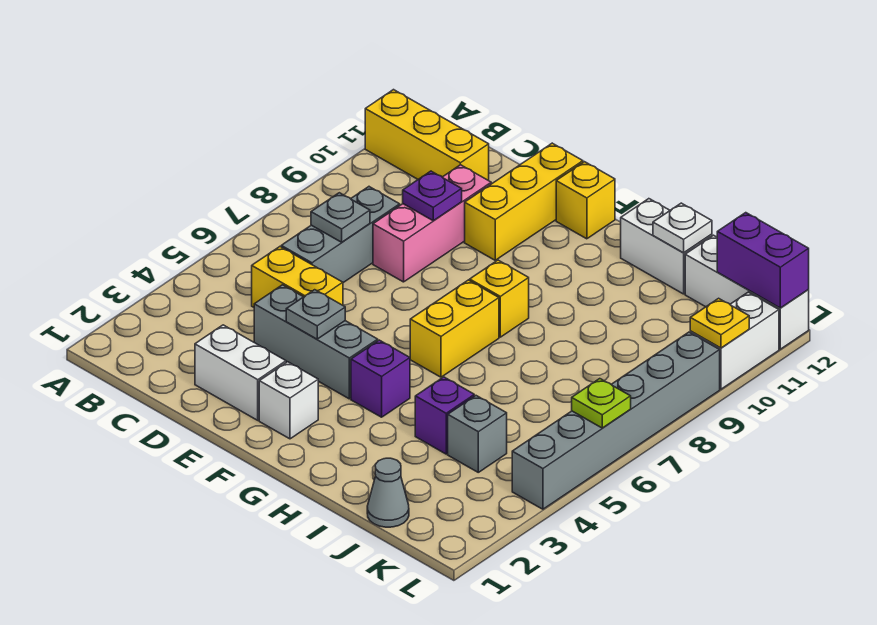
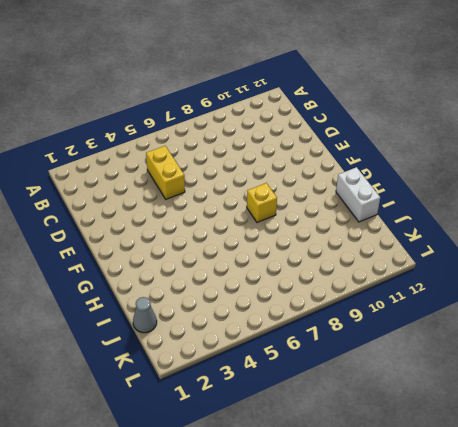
none -> yellow 1x3 brick [365,90,489,181]
none -> grey 1x3 brick [281,187,400,283]
none -> white 1x2 brick [195,325,286,420]

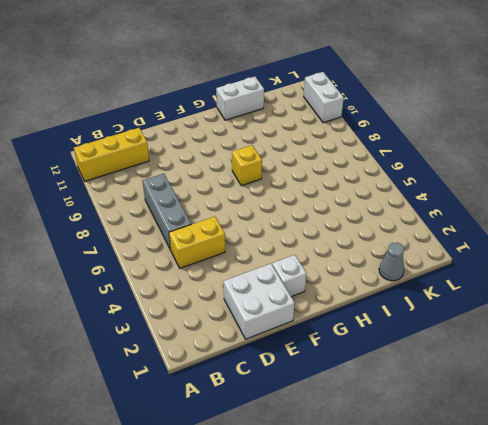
white 2x2 brick [224,264,295,339] -> white 1x2 brick [195,325,286,420]
none -> grey 1x3 brick [254,285,378,399]
none -> pink 1x3 brick [373,165,491,282]
none -> yellow 1x3 brick [465,143,583,260]

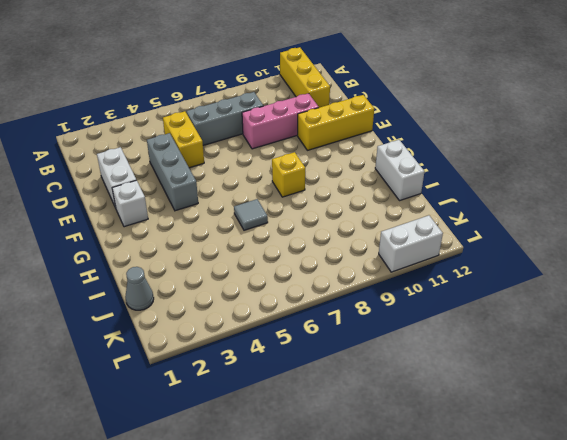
grey 1x1 tile [234,199,268,230] -> none
none -> yellow 1x1 brick [556,162,615,239]
none -> purple 1x1 brick [351,340,410,417]
none -> yellow 1x2 brick [410,280,499,377]

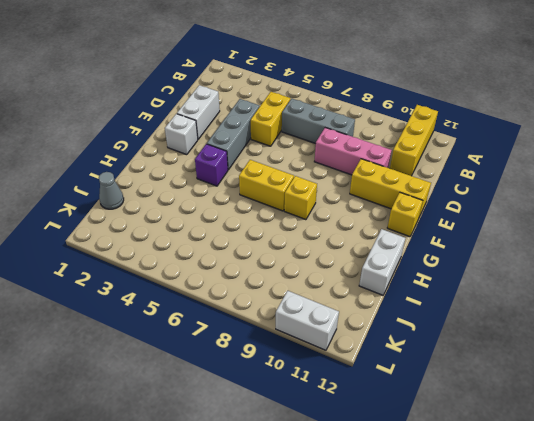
none -> purple 1x1 brick [415,377,474,454]
none -> grey 1x1 brick [448,396,507,472]
none -> white 1x3 brick [685,235,809,349]

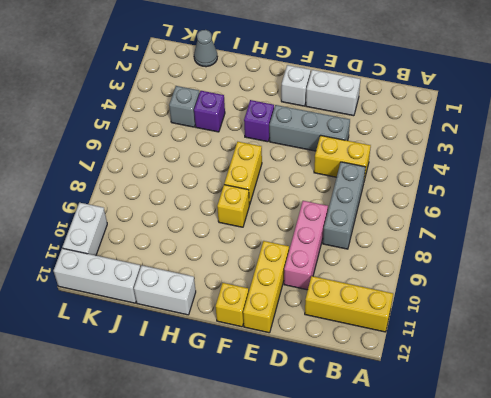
none -> grey 1x6 brick [512,332,720,509]
none -> grey 1x1 plate [311,193,370,242]
none -> purple 1x1 plate [403,171,462,221]

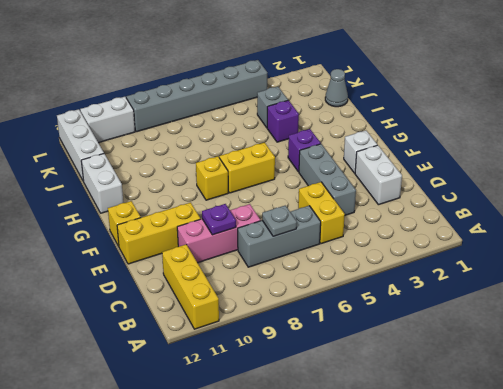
none -> grey 1x1 plate [286,290,345,339]
none -> white 1x1 plate [653,203,712,253]
none -> purple 1x2 brick [717,213,809,308]

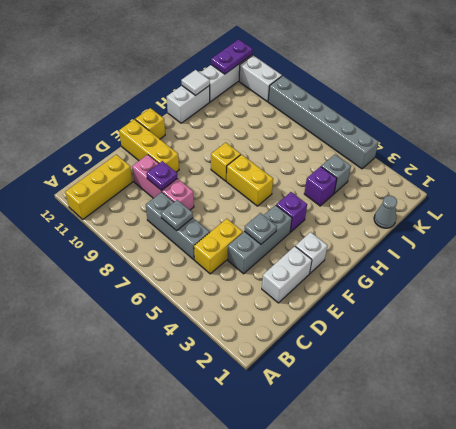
white 1x1 tile [181,70,210,96] -> white 1x1 plate [653,203,712,253]
purple 1x2 plate [211,39,253,74] -> purple 1x2 brick [717,213,809,308]
none -> lime 1x1 plate [572,379,631,428]
none -> yellow 1x1 plate [690,298,749,348]

